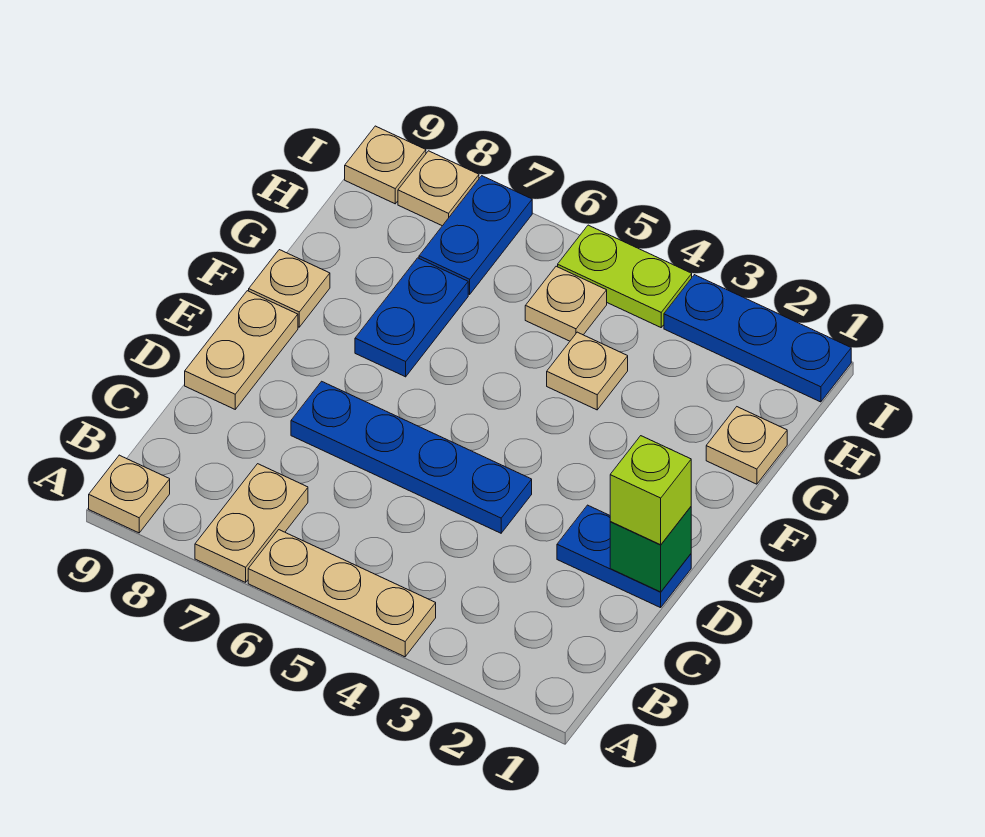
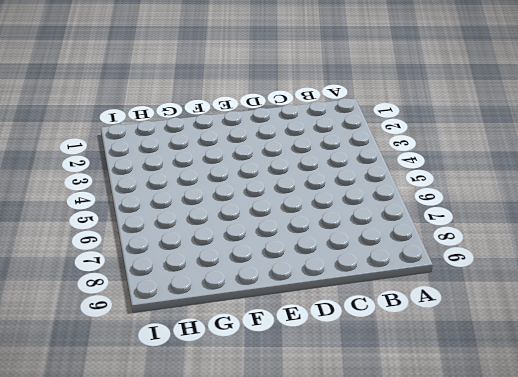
none -> tan 1x3 plate [248,530,436,657]
none -> tan 1x2 plate [195,464,308,582]
none -> tan 1x1 plate [89,455,170,533]

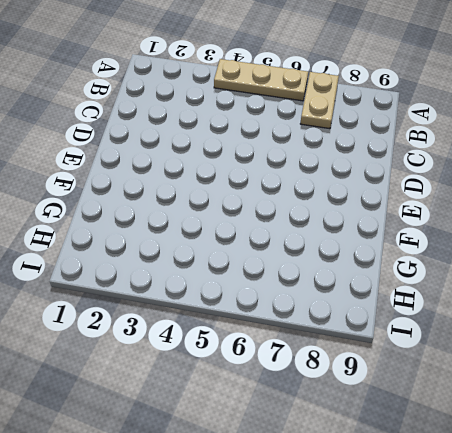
none -> tan 1x1 plate [89,455,170,533]
none -> blue 1x2 plate [557,505,691,608]
none -> blue 1x4 plate [291,381,532,533]

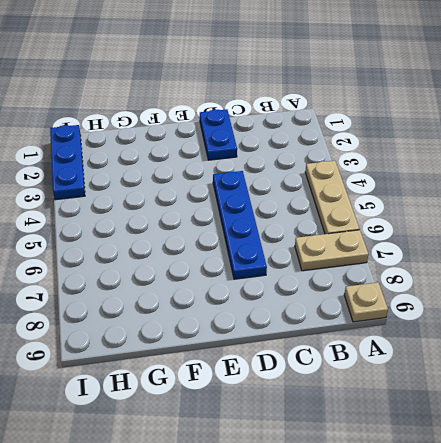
none -> tan 1x2 plate [185,291,298,409]
none -> blue 1x2 plate [355,258,468,377]
none -> tan 1x1 plate [249,250,330,327]

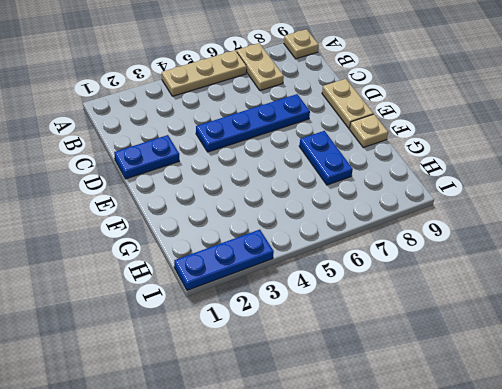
none -> tan 1x1 plate [706,407,787,484]
none -> tan 1x1 plate [547,332,628,410]
none -> tan 1x1 plate [525,266,607,341]

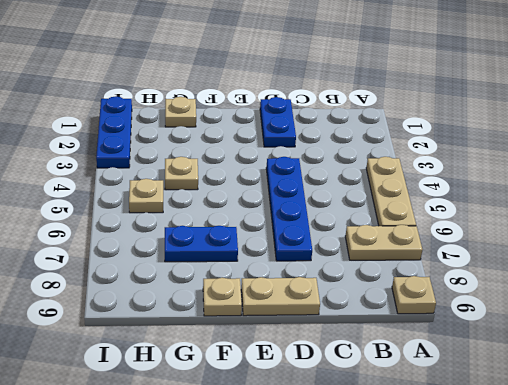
none -> blue 1x2 plate [419,176,532,294]
none -> lime 1x2 plate [558,225,692,327]
none -> tan 1x1 plate [398,151,479,226]

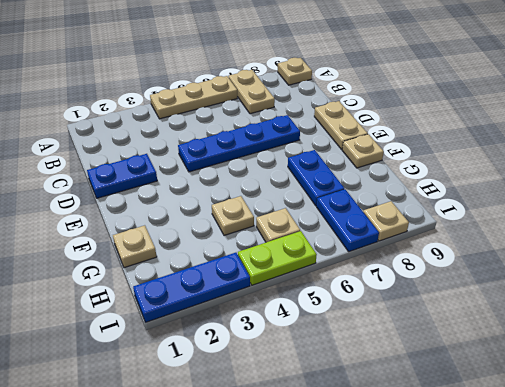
none -> tan 1x1 plate [345,126,426,204]
none -> green 1x1 brick [610,507,691,592]
none -> lime 1x1 brick [610,436,691,545]

